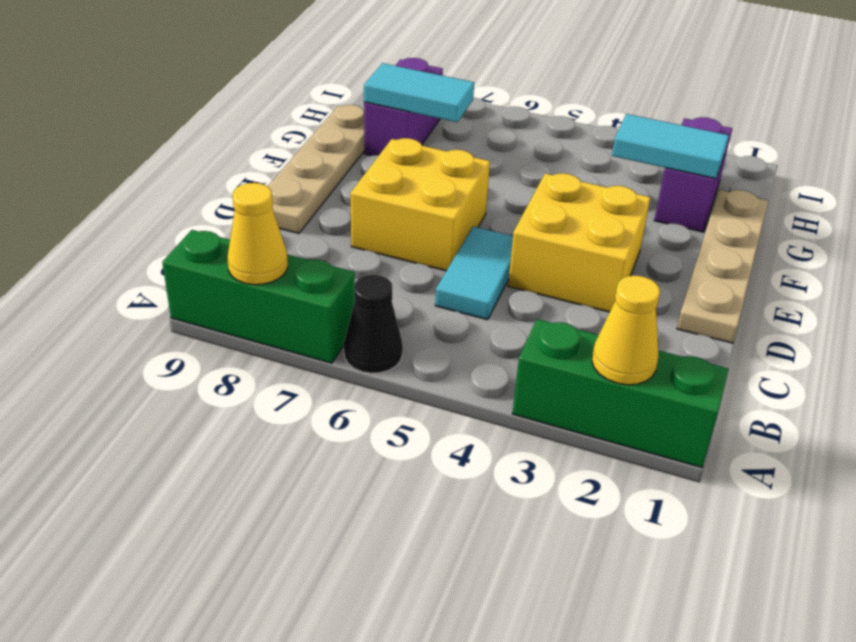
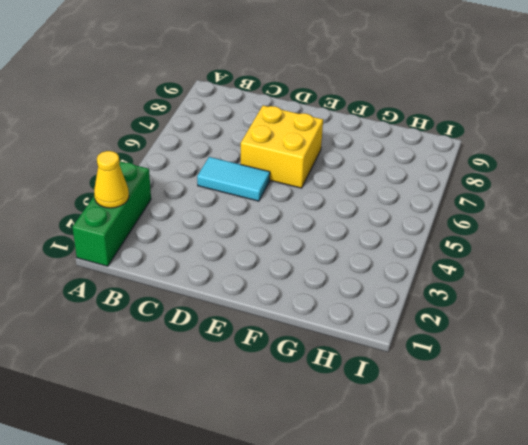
none -> black 1x1 cone [344,275,403,373]
none -> green 1x3 brick [162,230,355,363]
none -> tan 1x4 plate [677,190,768,343]

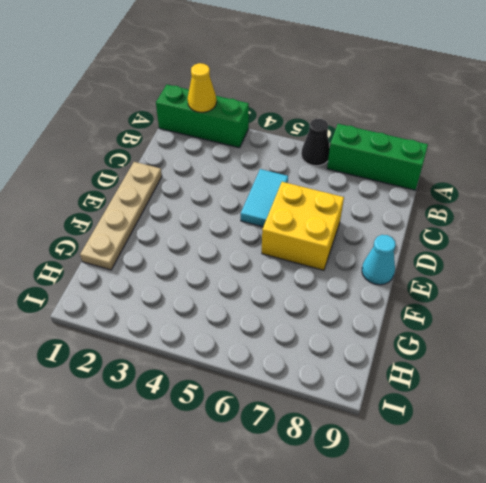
cyan 1x1 cone [362,235,396,285] -> tan 1x4 plate [268,105,364,233]
none -> yellow 2x2 brick [508,173,650,312]
none -> purple 1x2 brick [654,117,732,232]
none -> purple 1x2 brick [364,58,443,156]

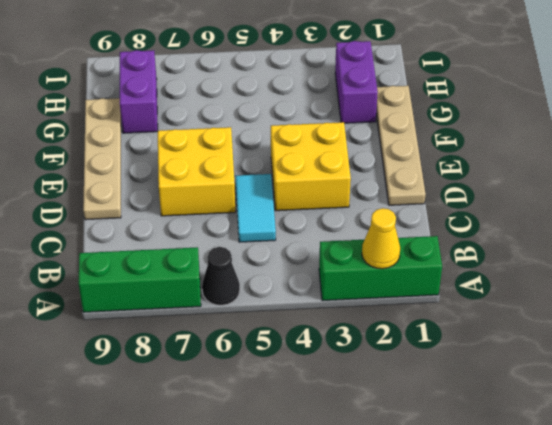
none -> yellow 1x1 cone [228,183,288,285]
none -> cyan 1x2 tile [612,114,729,179]
none -> cyan 1x2 tile [364,63,474,122]

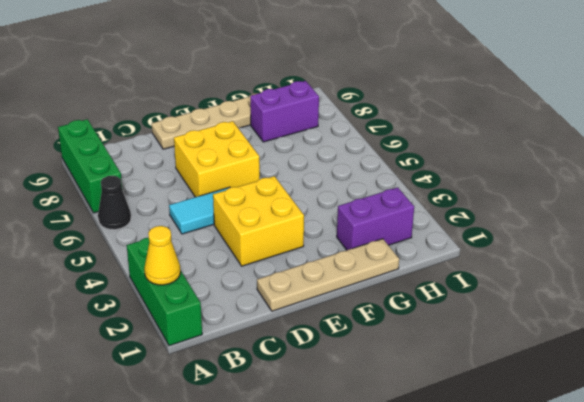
none -> yellow 1x1 cone [228,183,288,285]
none -> cyan 1x2 tile [612,114,729,179]
none -> cyan 1x2 tile [364,63,474,122]

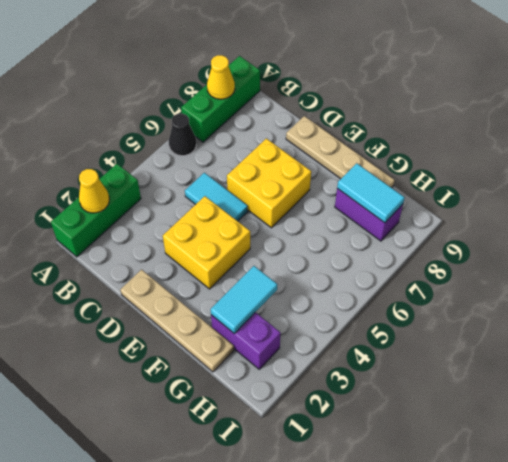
cyan 1x2 tile [337,163,405,223] -> cyan 1x2 tile turned to [364,63,474,122]

